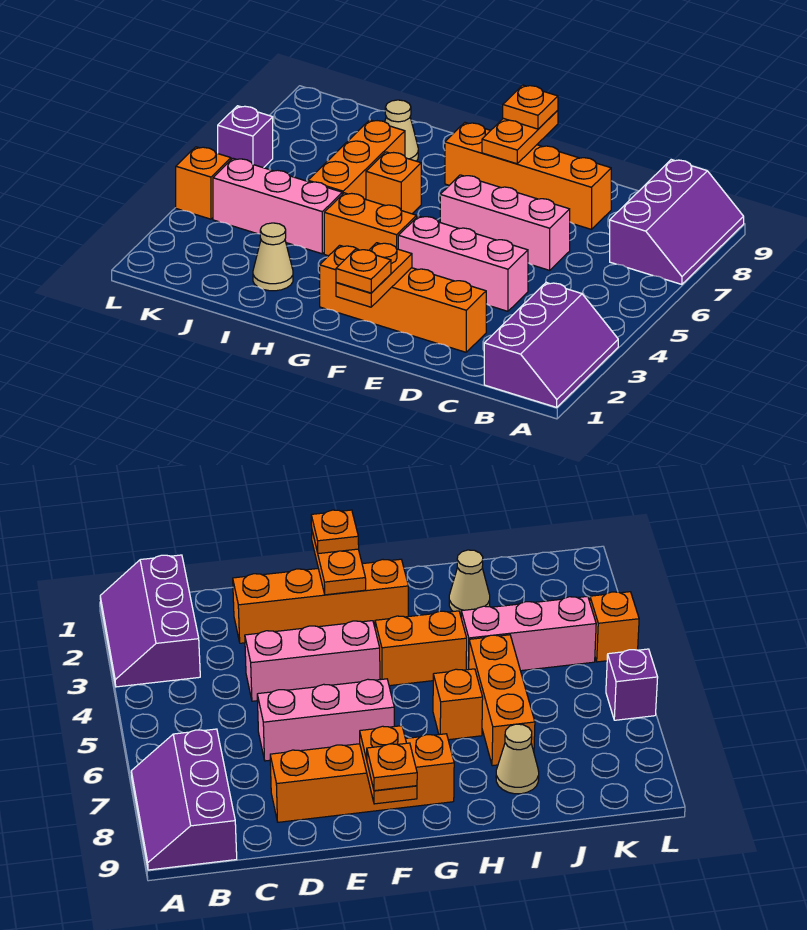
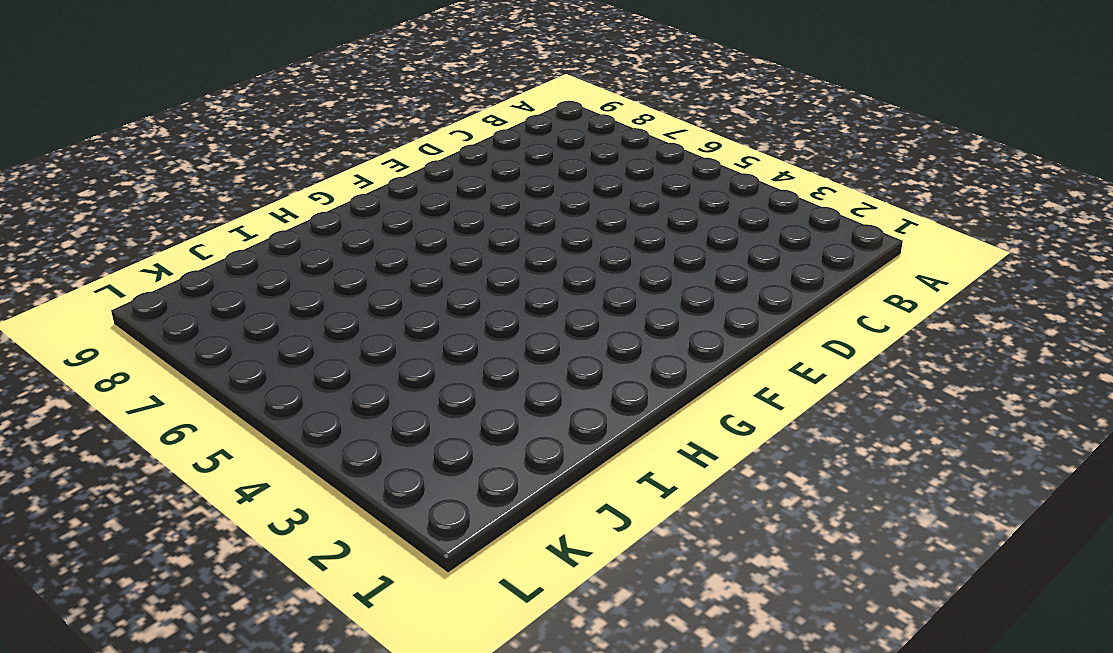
none -> purple 2x3 slope [484,282,618,407]
none -> purple 2x3 slope [610,160,744,284]
none -> orange 1x4 brick [320,245,486,352]

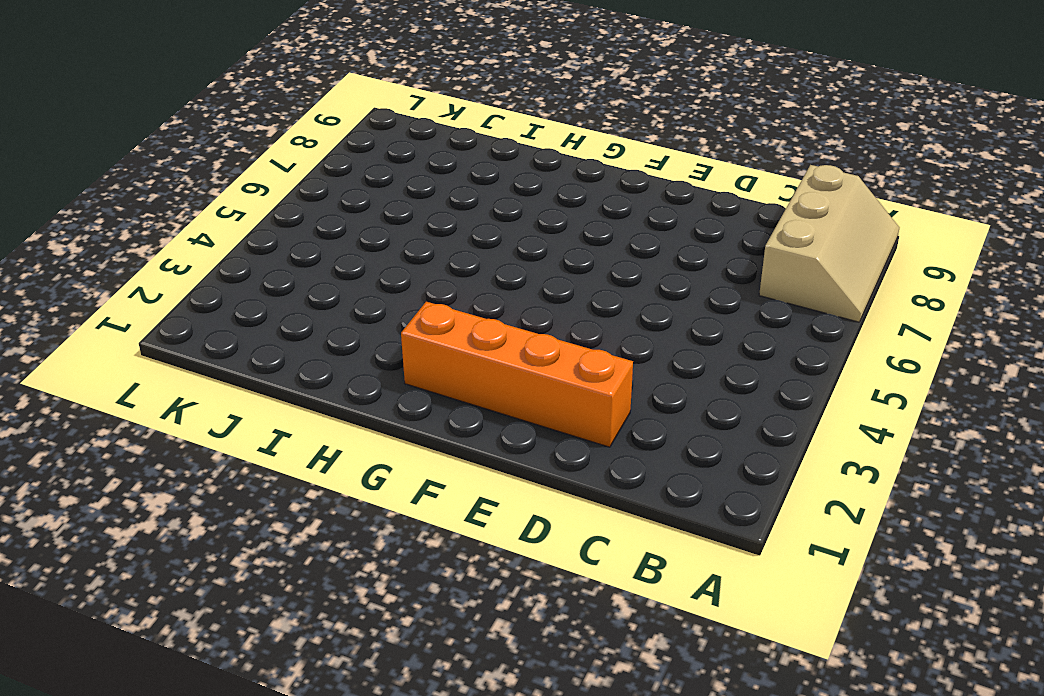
tan 2x3 slope [759,165,900,322] -> purple 2x3 slope [610,160,744,284]
none -> purple 2x3 slope [484,282,618,407]
none -> pink 1x3 brick [398,216,528,311]
none -> pink 1x3 brick [440,175,570,270]

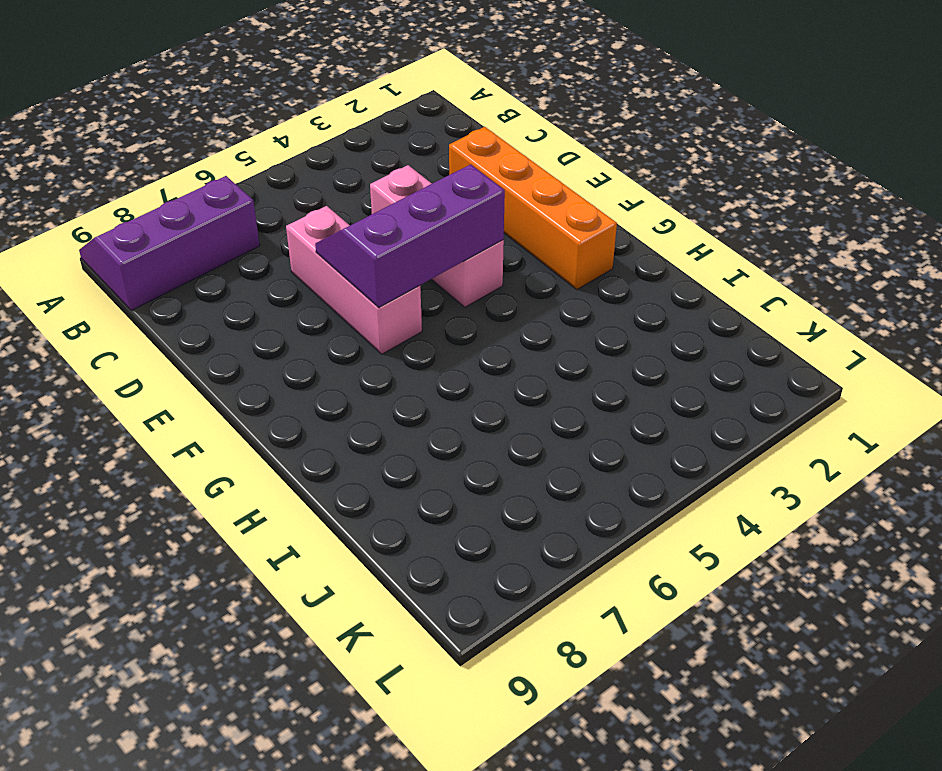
purple 2x3 slope [315,165,505,308] -> purple 2x3 slope moved to [484,282,618,407]
none -> orange 1x4 brick [445,123,611,229]
none -> orange 1x2 brick [324,193,417,256]
none -> orange 1x1 brick [366,152,421,214]

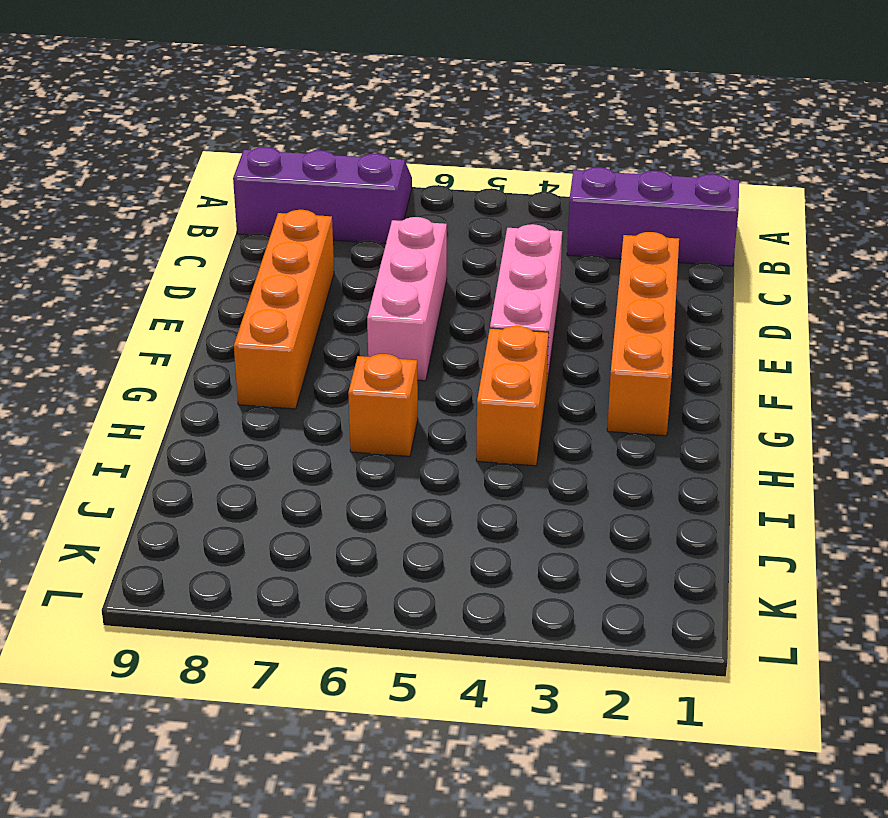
none -> tan 1x1 cone [253,223,293,291]
none -> pink 1x3 brick [213,158,342,254]
none -> orange 1x3 brick [308,120,405,199]

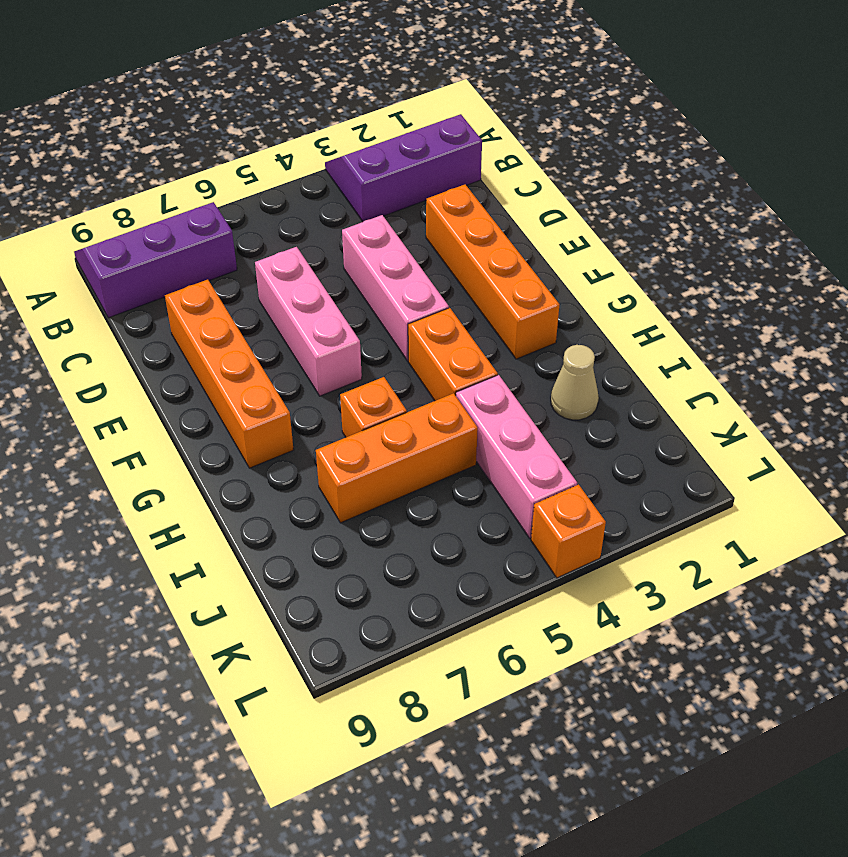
none -> tan 1x1 cone [385,100,418,161]
none -> purple 1x1 brick [218,106,273,168]
none -> orange 1x2 plate [336,243,412,307]

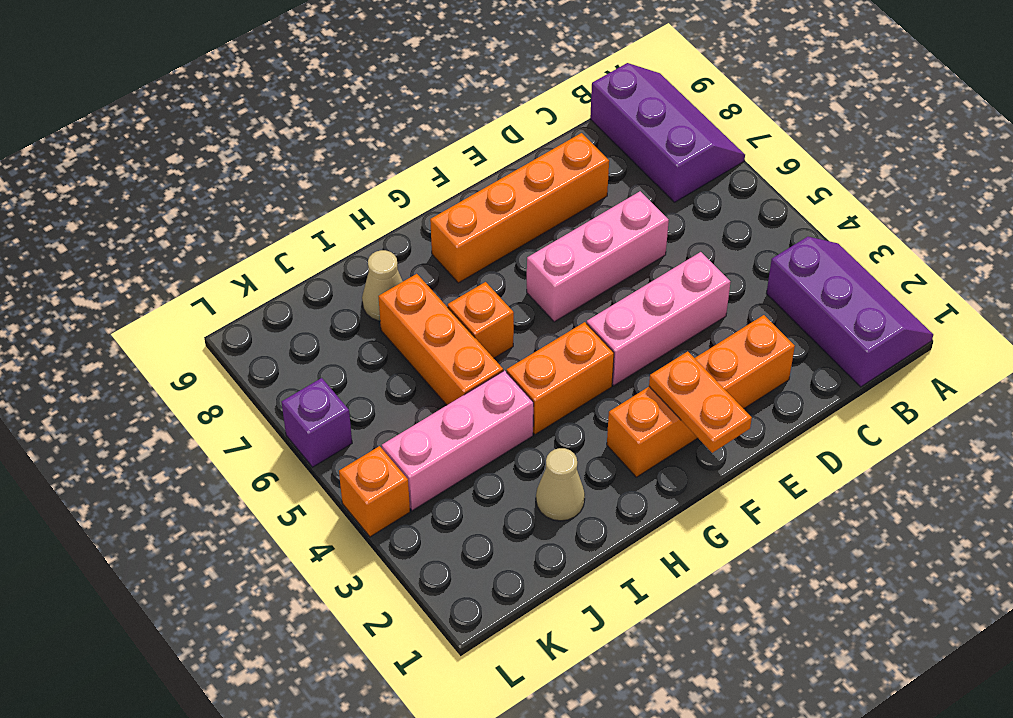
none -> orange 1x2 plate [482,110,558,164]
none -> orange 1x1 plate [336,249,391,293]
none -> orange 1x1 plate [503,85,558,129]

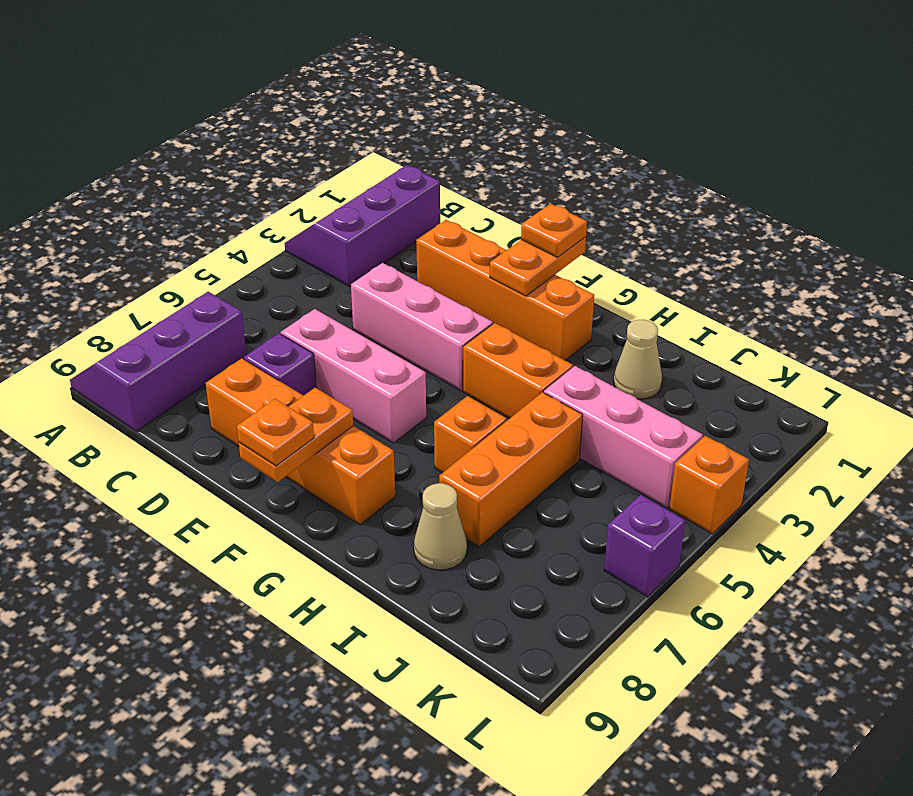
purple 1x1 brick [244,333,316,396] -> none

